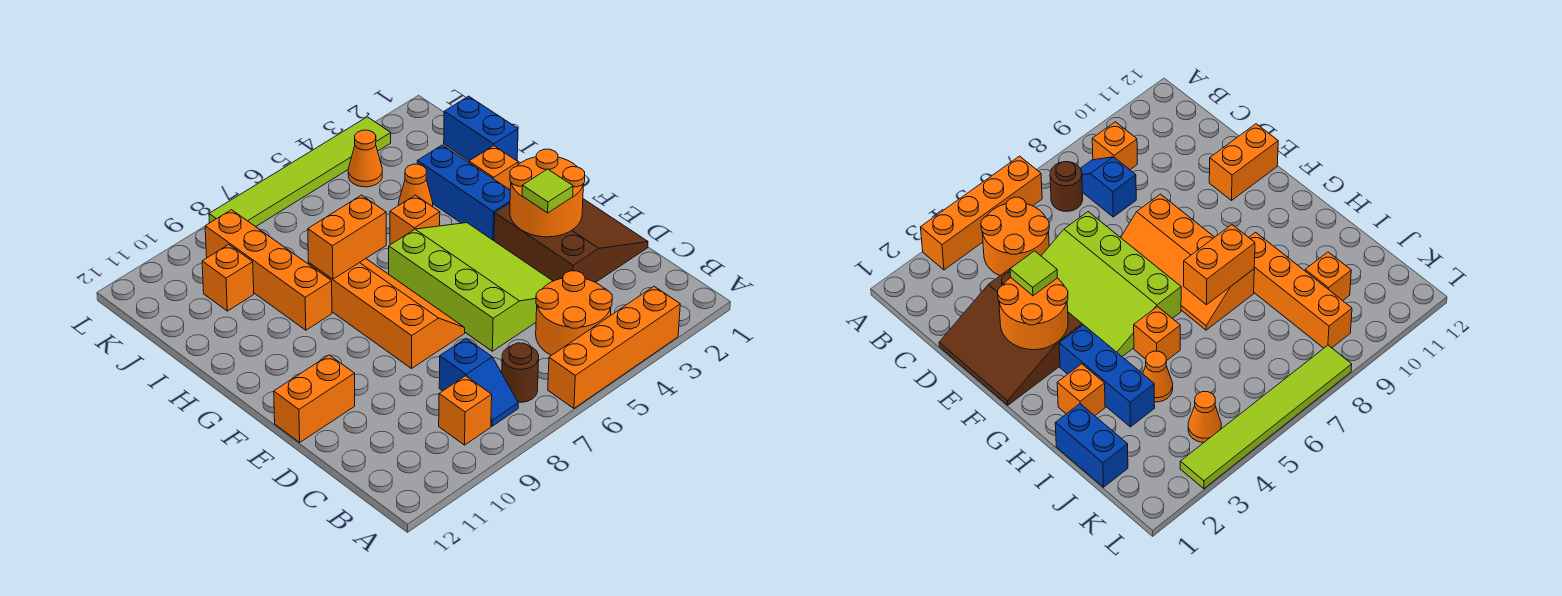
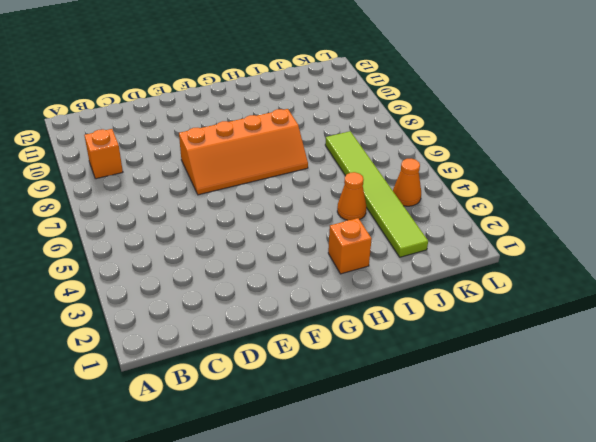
lime 1x6 tile [325,131,428,257] -> lime 1x6 tile moved to [209,117,391,227]
none -> orange 1x4 brick [548,287,680,408]
none -> orange 2x2 round brick [536,271,612,356]
none -> brown 1x1 round brick [502,343,539,402]

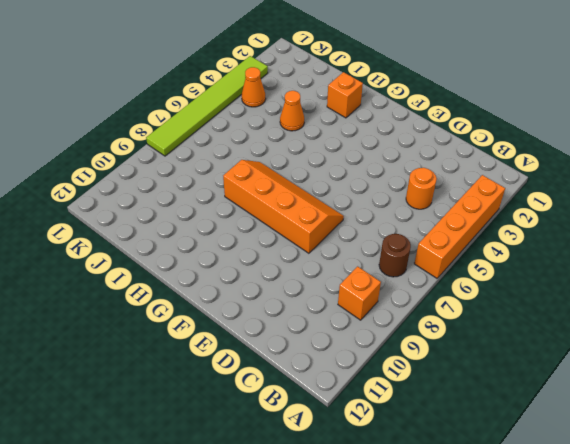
orange 1x1 round brick [406,168,437,209] -> orange 2x2 round brick [536,271,612,356]
none -> blue 1x2 slope [439,339,518,426]
none -> brown 3x3 slope [494,199,648,282]
none -> lime 3x4 slope [389,223,553,351]

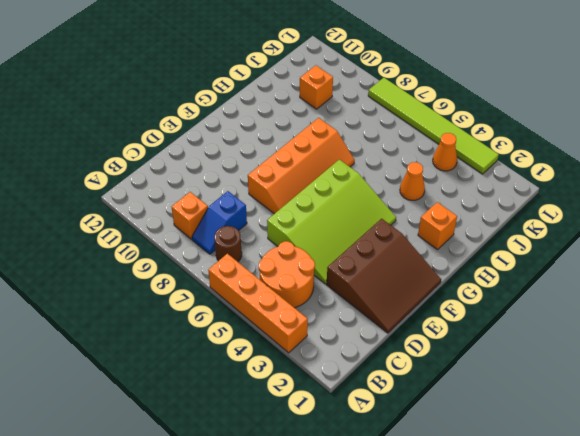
none -> orange 1x2 brick [274,355,355,442]
none -> blue 1x3 brick [417,145,510,241]
none -> orange 1x1 brick [390,195,440,244]

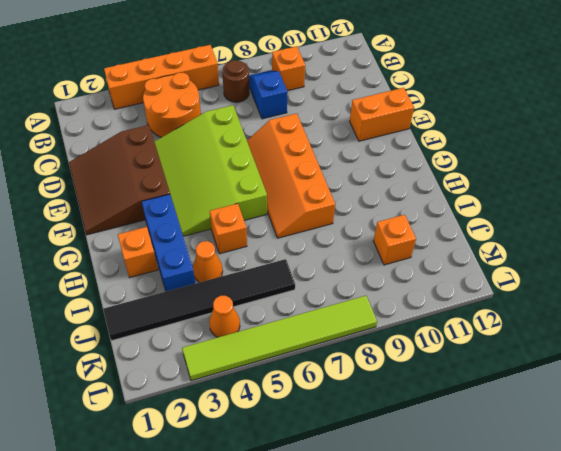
black 1x6 tile [103,259,295,341] -> blue 1x2 brick [444,96,518,161]
none -> orange 1x4 brick [205,210,332,330]
none -> orange 2x2 round brick [510,149,585,237]
none -> orange 1x2 brick [308,195,386,279]

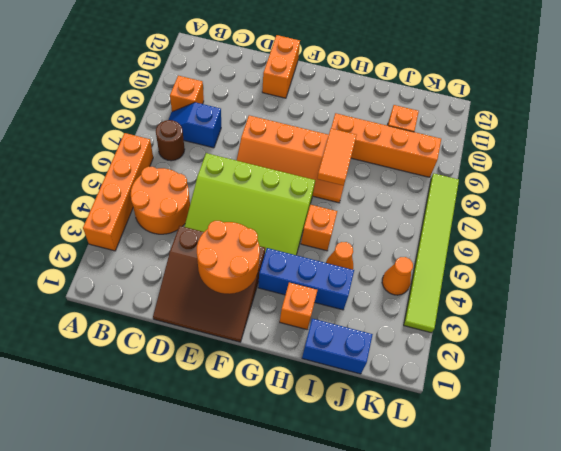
orange 1x2 tile [317,128,357,186] -> orange 1x2 brick [308,195,386,279]
none -> lime 1x1 tile [522,169,573,213]

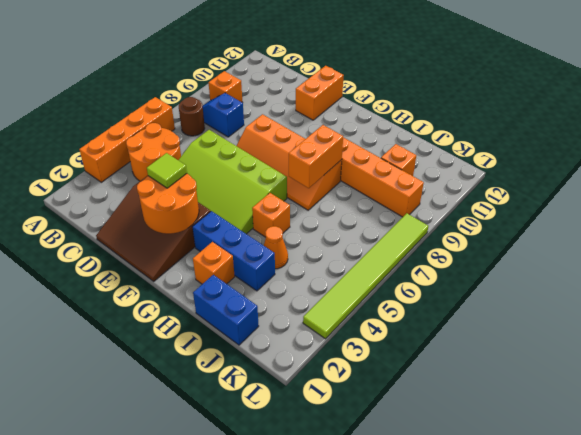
none -> orange 1x1 cone [348,130,382,187]

